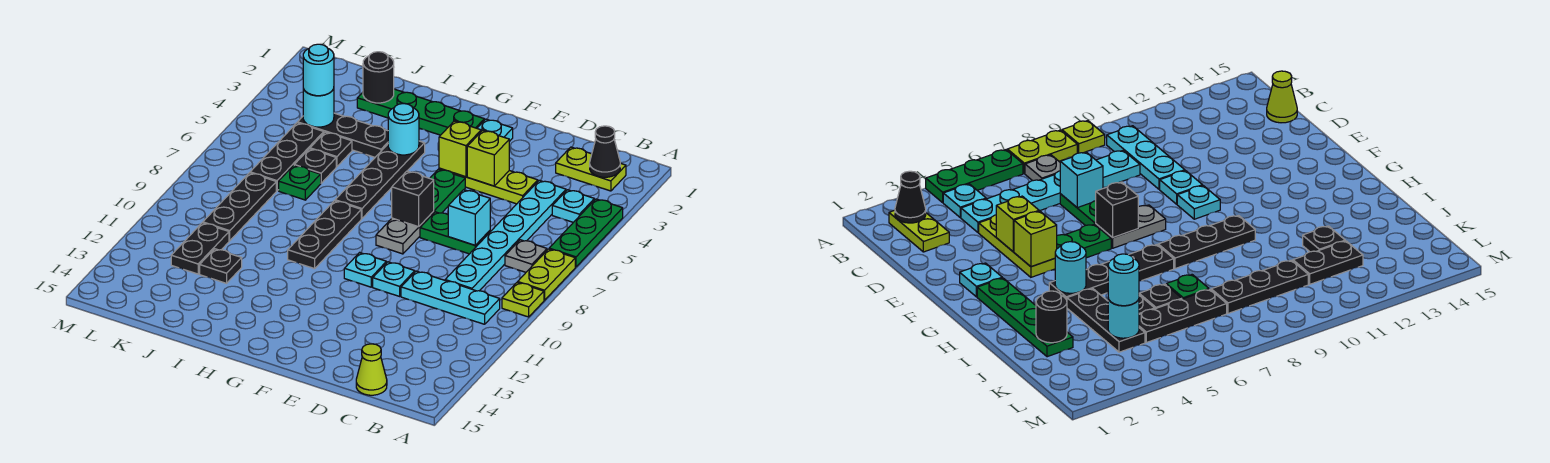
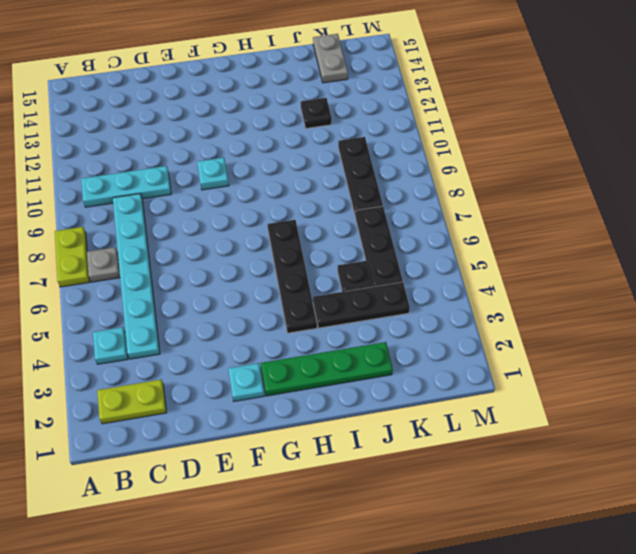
grey 1x2 plate [313,34,348,83] -> grey 1x2 plate moved to [376,212,434,254]
none -> green 1x3 plate [549,199,623,267]
none -> lime 1x1 plate [502,282,544,317]
none -> lime 1x1 cone [356,344,387,395]
none -> lime 1x3 plate [439,168,538,204]

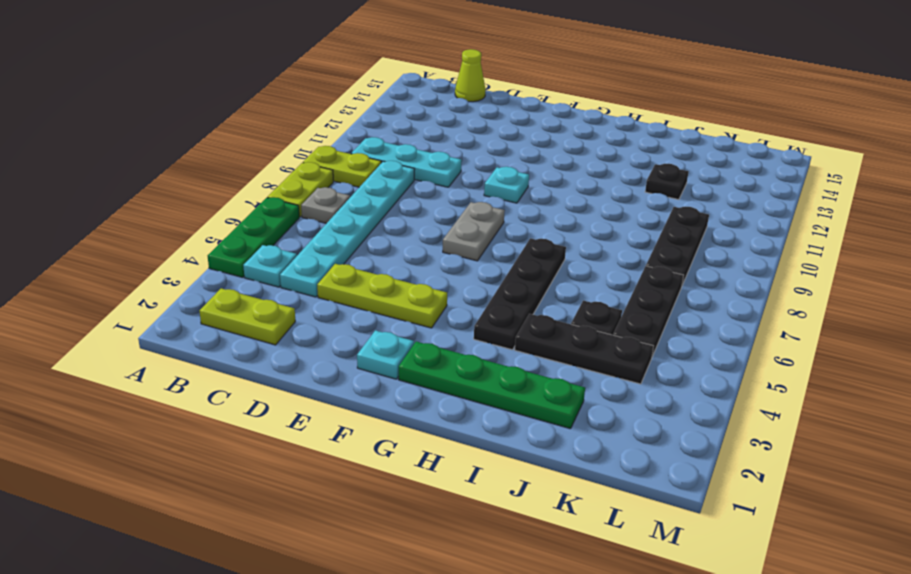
lime 1x2 plate [303,146,381,187] -> lime 1x1 plate [502,282,544,317]
none -> green 1x2 plate [420,212,490,254]
none -> cyan 1x1 plate [373,262,415,296]
none -> green 1x2 plate [430,169,465,213]
none -> black 1x3 plate [288,201,361,269]

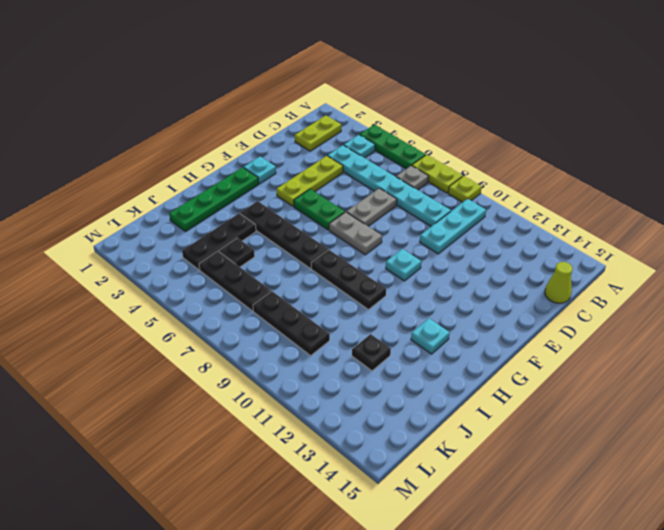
grey 1x2 plate [347,188,397,226] -> green 1x2 plate [420,212,490,254]
cyan 1x1 plate [411,318,450,354] -> cyan 1x1 plate moved to [373,262,415,296]
none -> black 1x1 plate [294,149,336,183]
none -> green 1x1 plate [279,165,321,200]
none -> black 1x2 plate [171,223,229,274]
none -> black 1x1 cone [590,126,620,177]

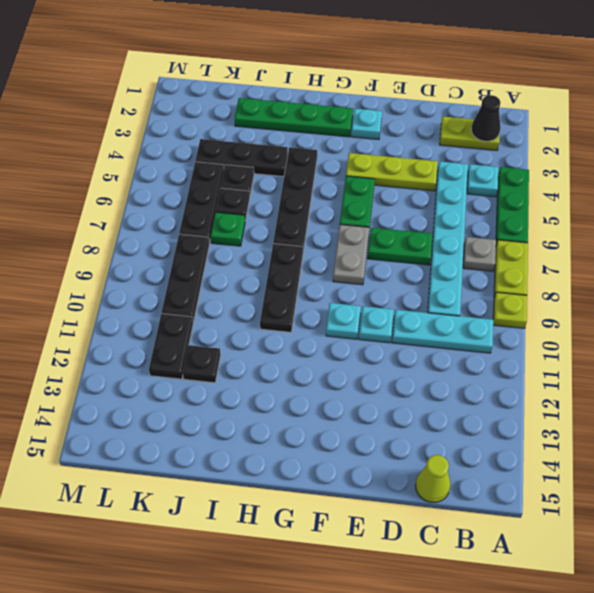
none -> cyan 1x1 brick [448,190,490,245]
none -> lime 1x1 brick [467,130,509,186]
none -> lime 1x1 brick [439,121,481,177]
none -> black 1x1 brick [392,171,434,227]

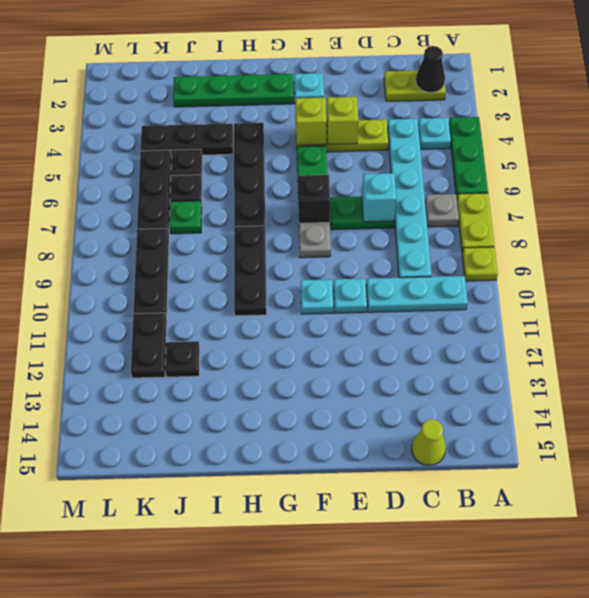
none -> cyan 1x1 round brick [388,104,419,155]
none -> black 1x1 round brick [363,52,394,103]
none -> cyan 1x1 round brick [303,89,334,127]
none -> cyan 1x1 round brick [303,44,334,96]

